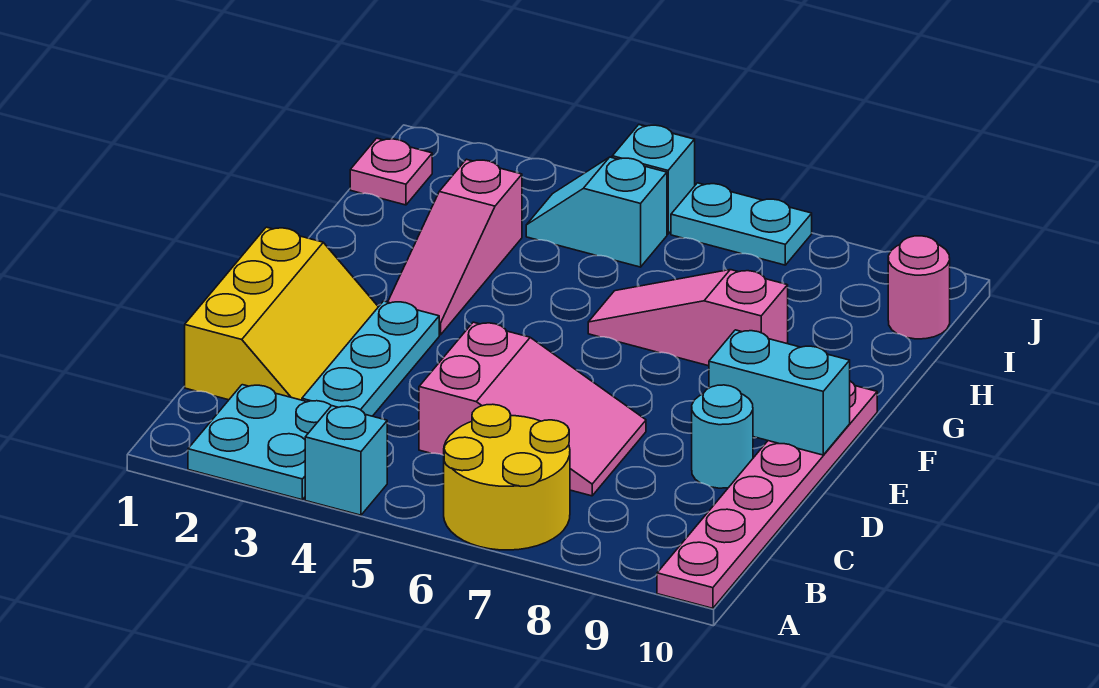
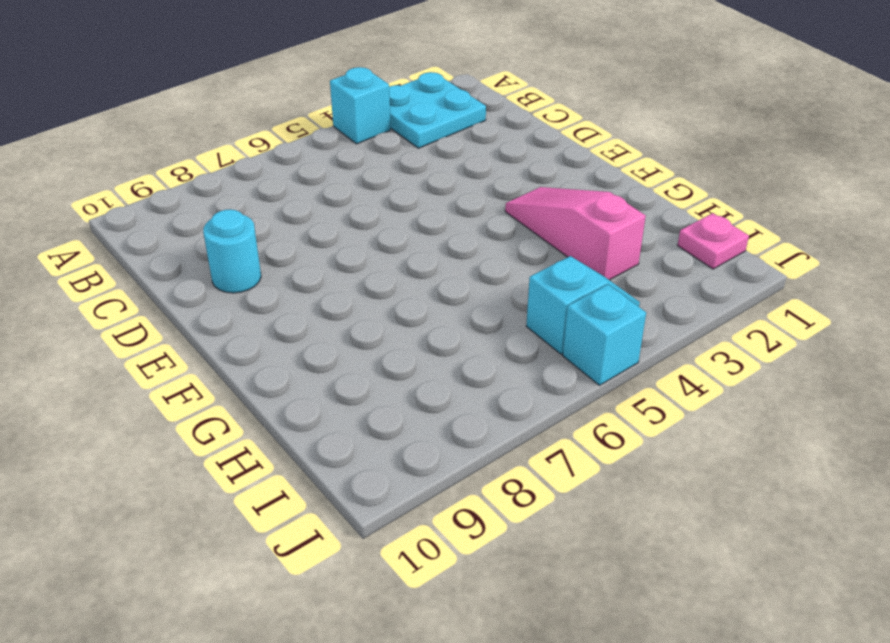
none -> yellow 2x2 round brick [444,404,570,550]
none -> pink 1x6 plate [657,381,877,608]
none -> yellow 2x3 slope [185,227,378,400]

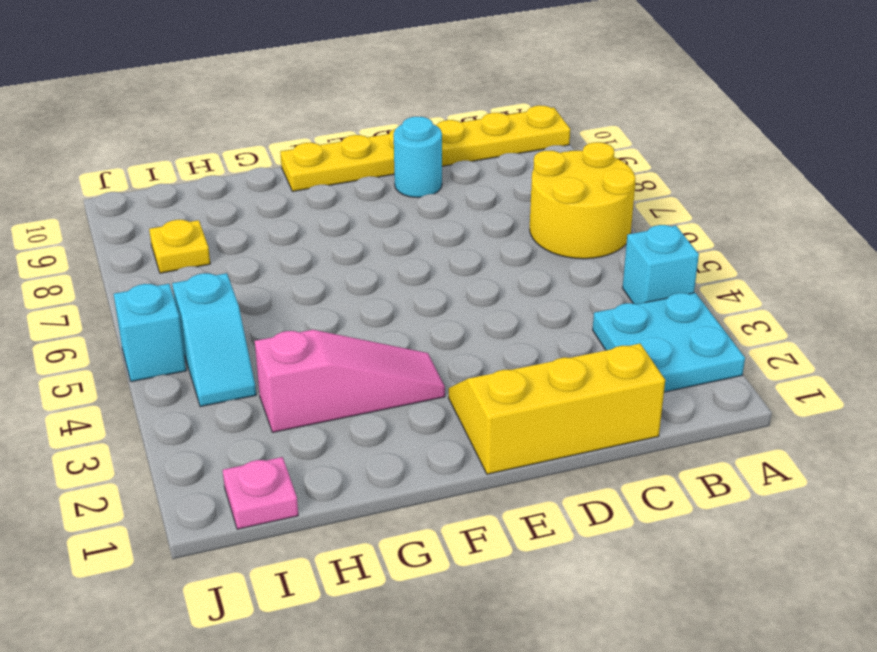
yellow 1x6 plate [280,105,570,191] -> pink 1x6 plate [657,381,877,608]
yellow 1x1 plate [149,220,210,273] -> none
none -> cyan 1x3 plate [302,301,439,416]
none -> pink 2x3 slope [419,322,646,496]
none -> pink 1x3 slope [588,270,788,366]

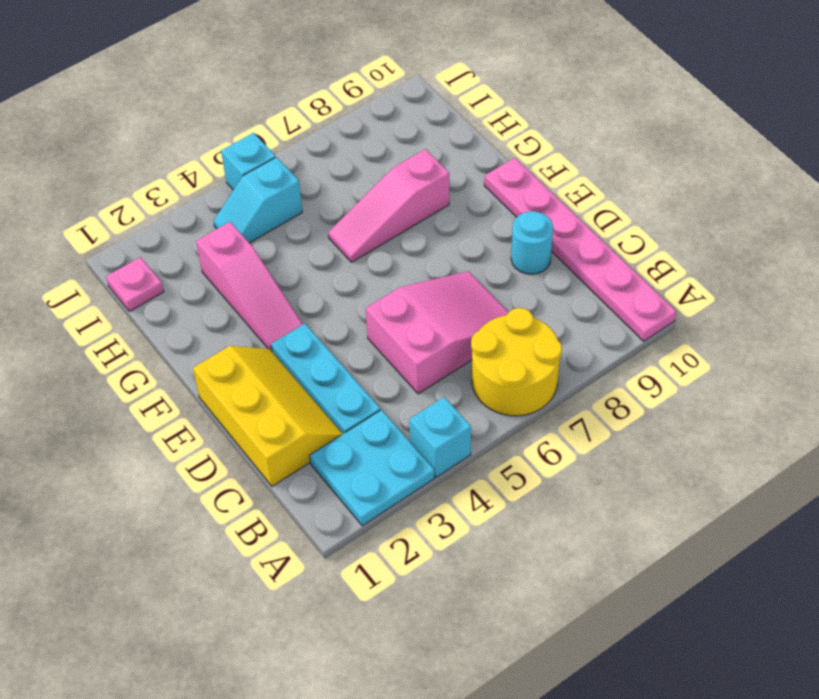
none -> pink 1x1 round brick [888,236,950,339]
none -> cyan 1x2 plate [671,183,812,265]
none -> cyan 1x2 brick [709,330,850,455]

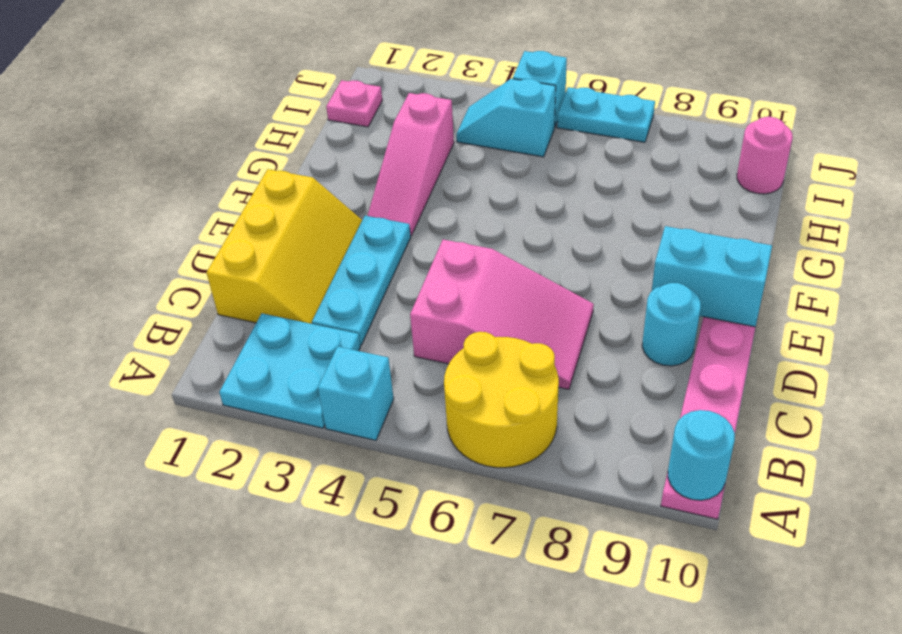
cyan 1x1 round brick [668,410,735,500] -> none
none -> pink 1x3 slope [588,270,788,366]

